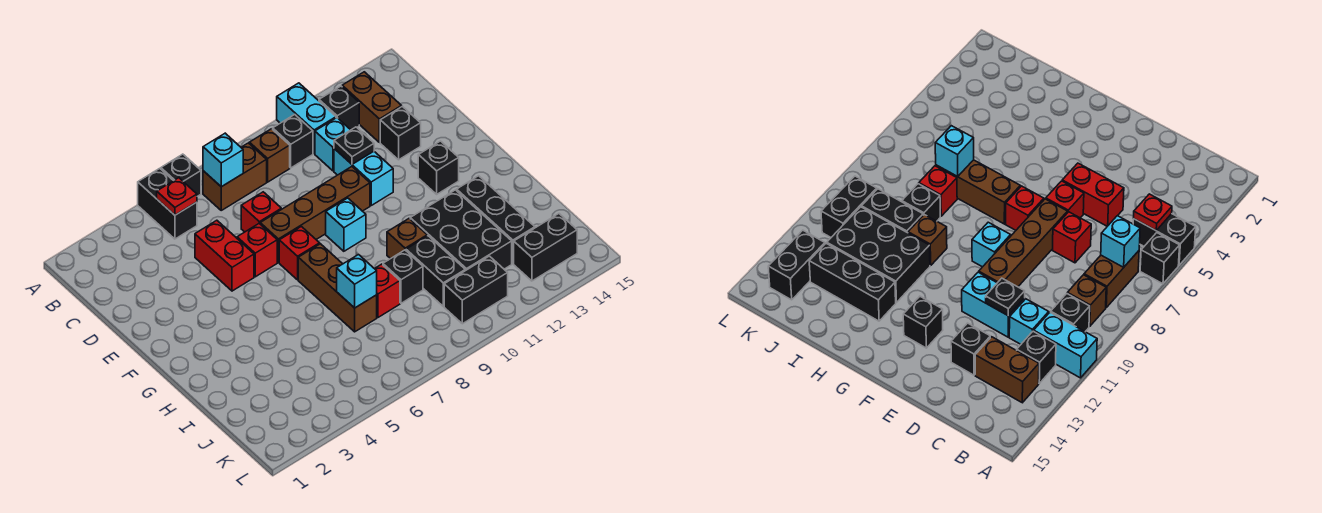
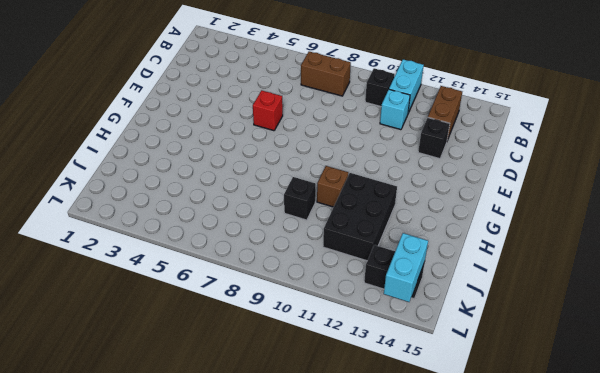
cyan 1x2 brick [384,233,428,302] -> cyan 1x2 brick moved to [334,149,393,205]
none -> black 1x2 brick [138,168,197,239]
none -> black 1x1 brick [161,154,201,196]
none -> brown 1x1 brick [249,129,290,182]
none -> black 1x1 brick [319,86,359,130]

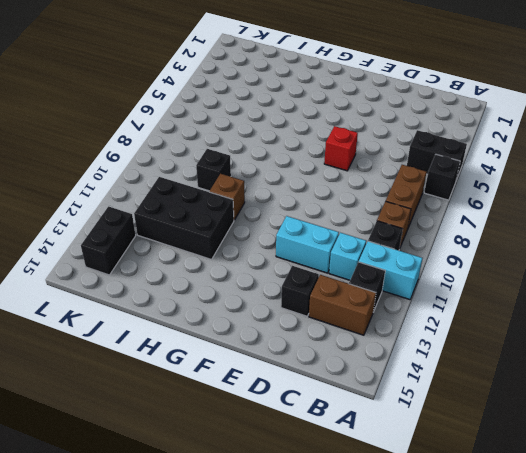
none -> red 1x2 brick [195,220,254,291]
none -> red 1x1 brick [241,192,281,232]
none -> brown 1x4 brick [260,167,370,263]
none -> red 1x1 brick [279,227,320,280]

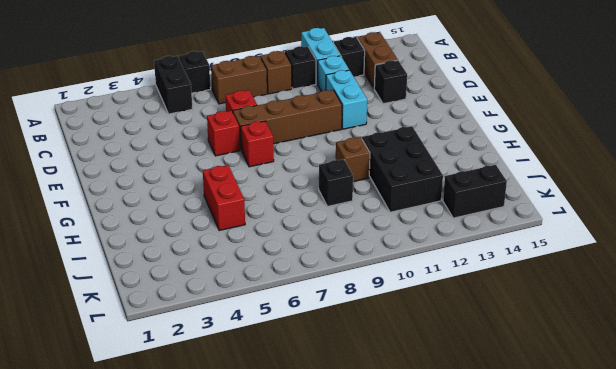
red 1x2 brick [203,165,245,230] -> red 1x2 brick moved to [195,220,254,291]
none -> cyan 1x1 brick [326,198,366,251]
none -> black 1x1 brick [418,141,459,194]
none -> brown 1x3 brick [298,244,377,332]
none -> black 1x3 brick [457,176,535,264]

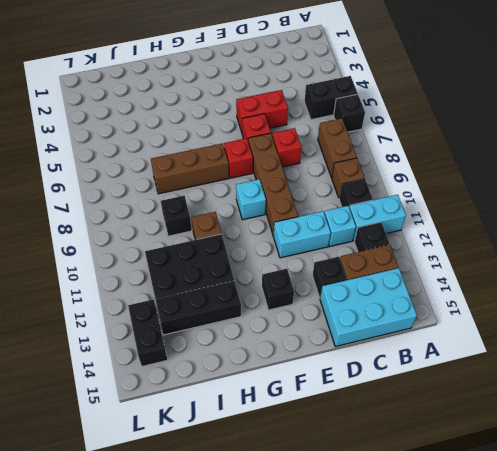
cyan 2x3 brick [320,268,417,347] -> none
none -> red 1x1 brick [375,264,400,317]
none -> black 1x2 brick [406,236,465,306]
none -> black 1x2 brick [444,256,508,324]
none -> red 1x1 plate [157,178,197,215]

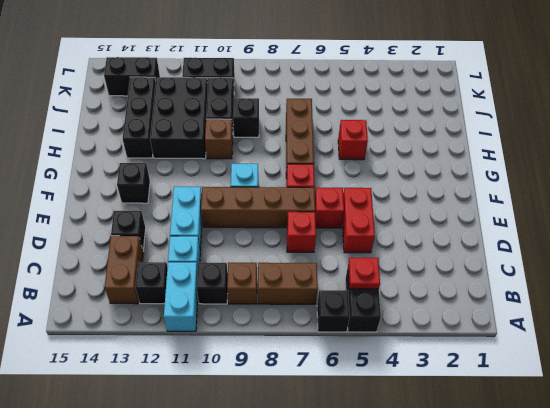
red 1x1 brick [338,120,368,160] -> red 1x1 brick moved to [375,264,400,317]
none -> cyan 1x1 brick [203,133,243,187]
none -> black 1x1 plate [334,127,374,164]
none -> cyan 1x1 brick [337,254,377,308]

